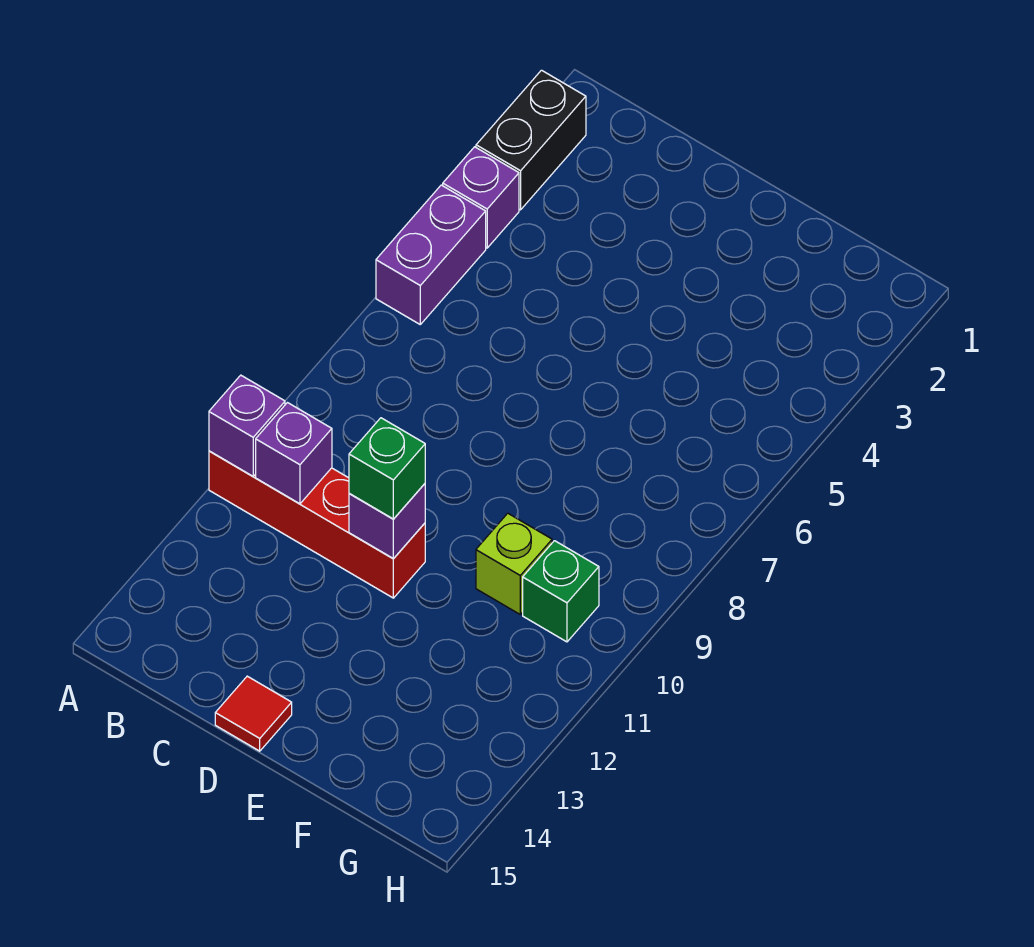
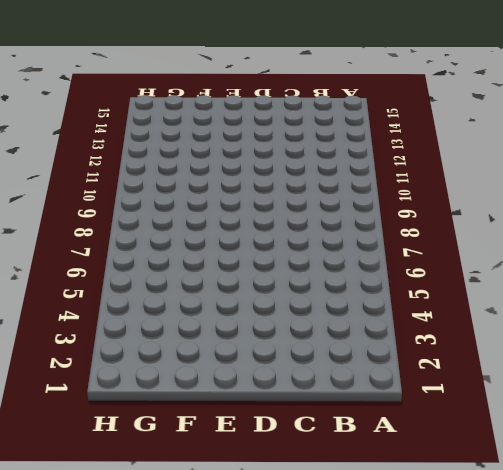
none -> black 1x2 brick [476,70,586,210]
none -> purple 1x1 brick [443,147,519,248]

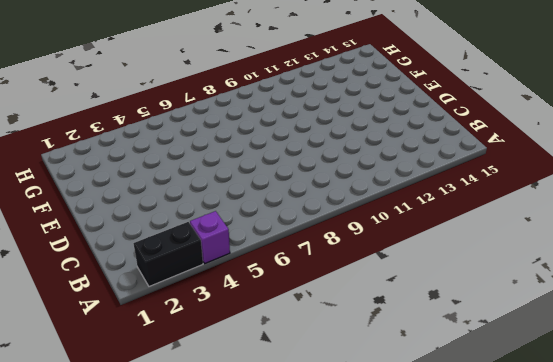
none -> purple 1x2 brick [376,185,486,324]
none -> red 1x4 brick [209,451,425,598]

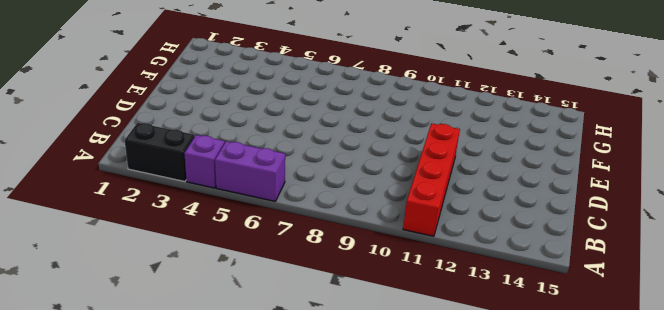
none -> red 1x1 tile [215,676,292,751]
none -> lime 1x1 brick [476,513,552,614]

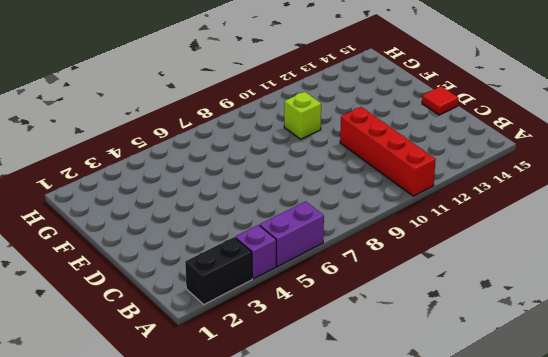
none -> green 1x1 brick [523,541,599,642]
none -> purple 1x1 brick [209,375,285,476]

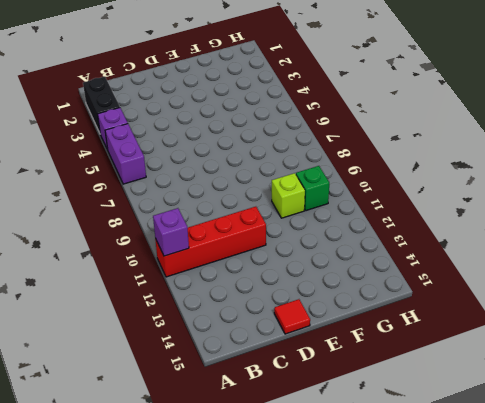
none -> purple 1x1 brick [256,403,332,504]
none -> purple 1x1 brick [349,484,425,559]

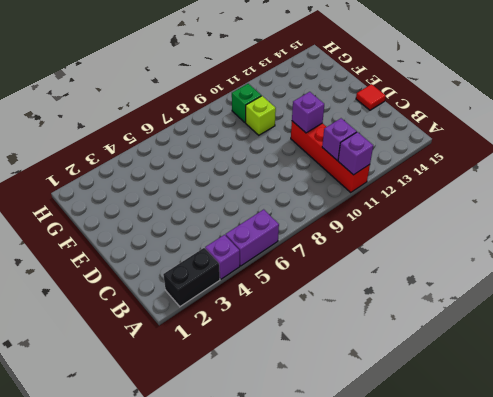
none -> green 1x1 brick [349,418,425,519]

